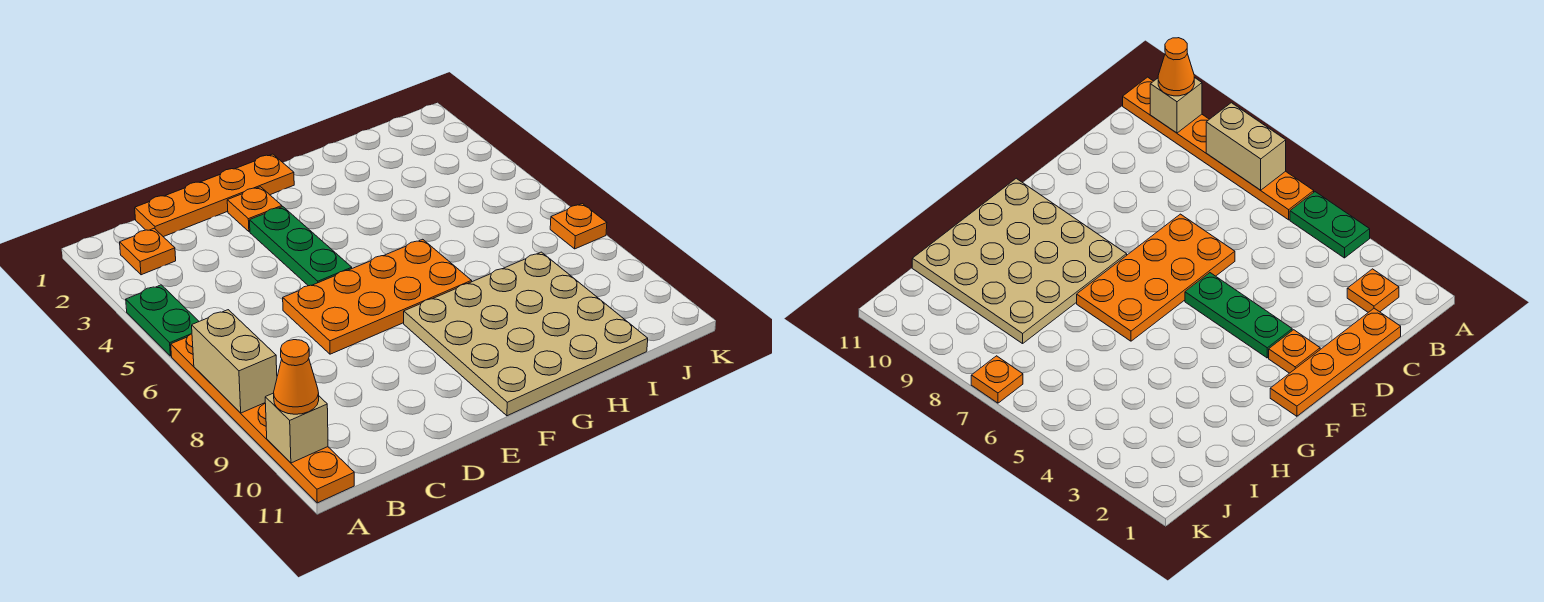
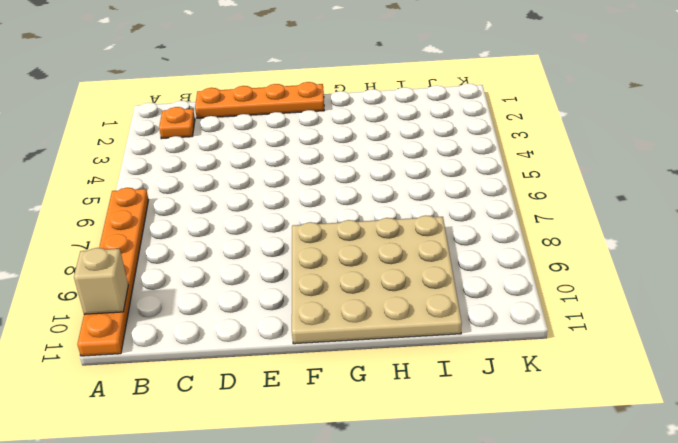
none -> green 1x2 plate [126,285,199,356]
none -> orange 2x4 plate [283,239,472,354]
none -> orange 1x1 plate [227,187,282,232]

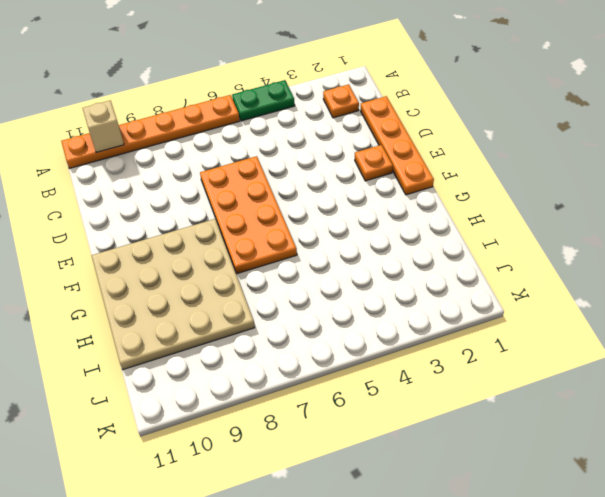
none -> green 1x3 plate [250,207,352,286]
none -> orange 1x1 plate [550,204,607,249]
none -> tan 1x2 brick [192,310,277,413]

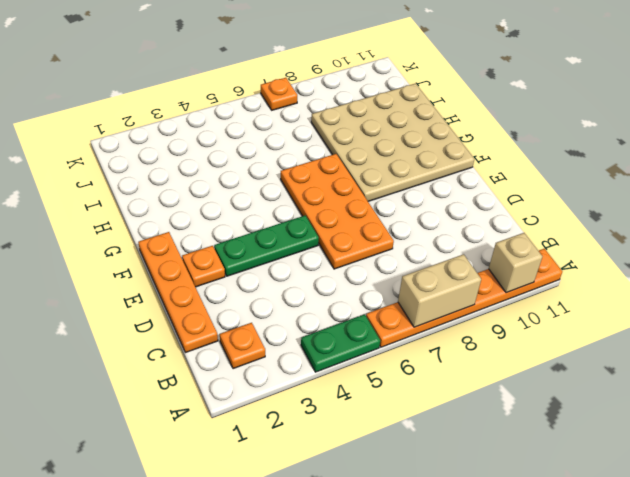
none -> orange 1x1 cone [274,340,319,414]

